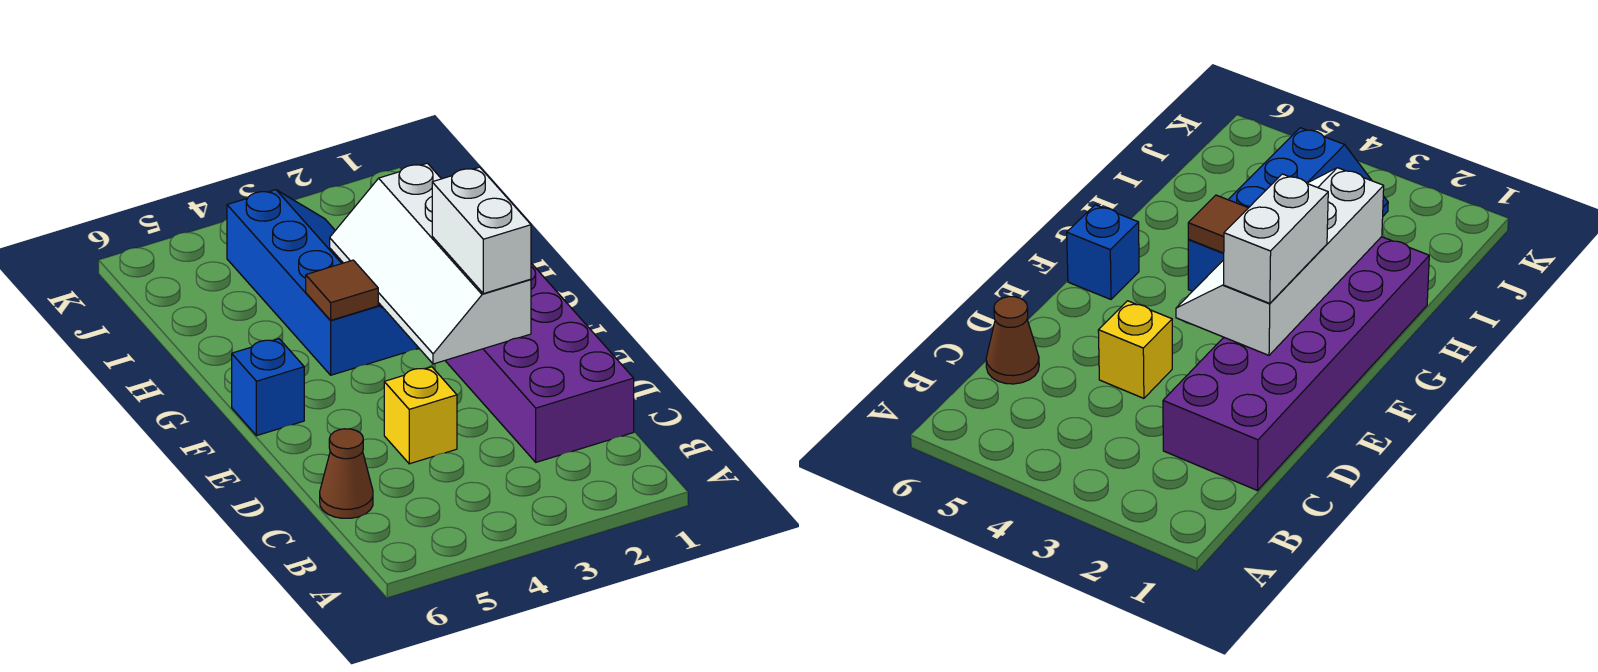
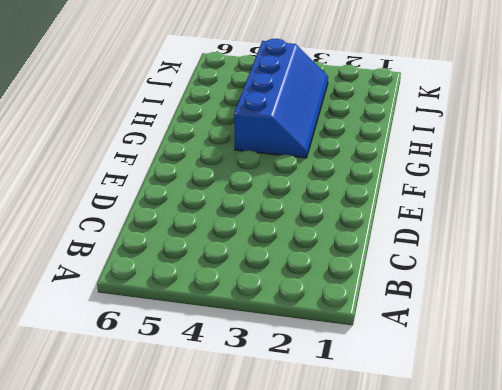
none -> purple 2x6 brick [445,263,634,462]
none -> brown 1x1 cone [320,429,373,518]

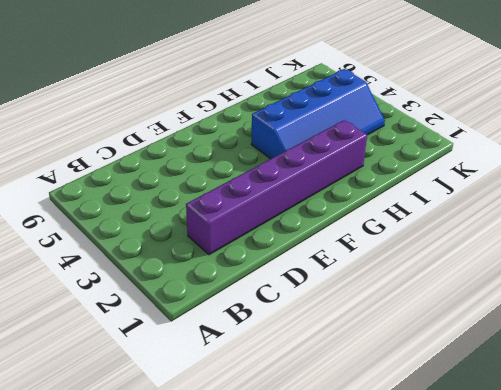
purple 1x6 brick [186,120,367,255] -> purple 2x6 brick [445,263,634,462]
none -> brown 1x1 cone [320,429,373,518]
none -> yellow 1x1 brick [384,367,457,464]

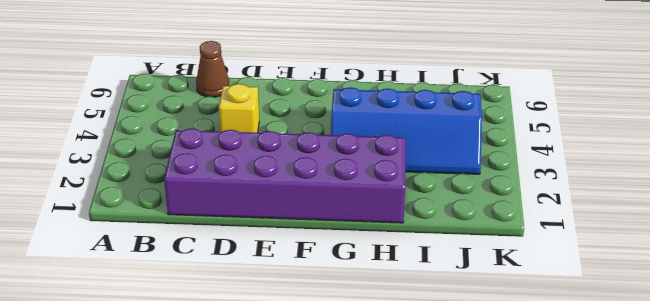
none -> blue 1x1 brick [232,339,304,436]
none -> white 2x4 slope [330,163,531,364]

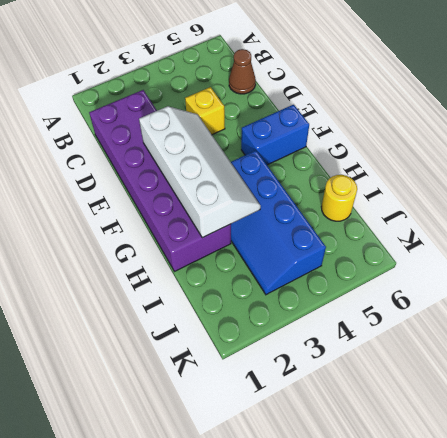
blue 1x2 brick [241,105,309,165] -> blue 1x1 brick [232,339,304,436]
yellow 1x1 round brick [321,175,357,221] -> none
none -> brown 1x1 tile [306,260,378,320]
none -> white 1x2 brick [432,167,531,294]

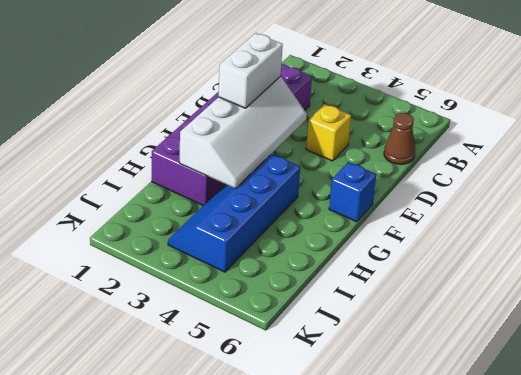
none -> brown 1x1 tile [306,260,378,320]

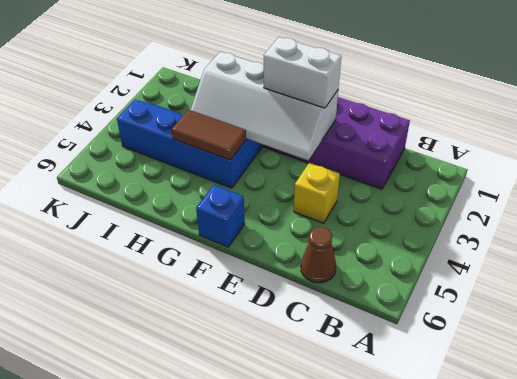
brown 1x2 tile [171,110,246,160] -> brown 1x1 tile [306,260,378,320]

